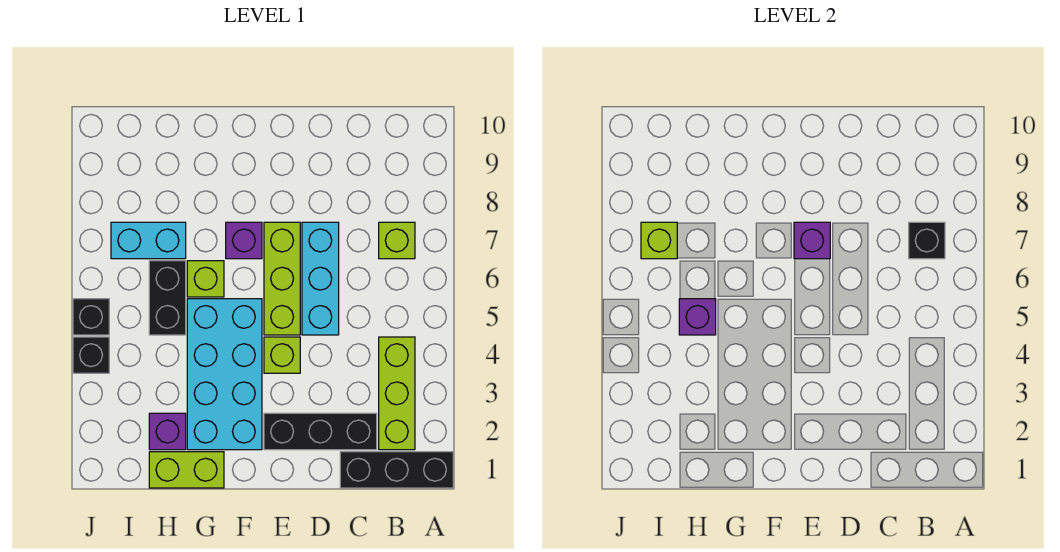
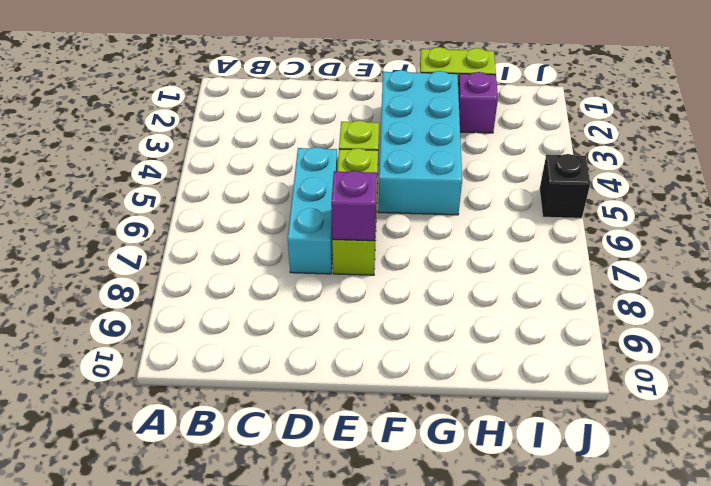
none -> black 1x3 brick [340,452,453,488]
none -> lime 1x3 brick [379,337,415,450]
none -> lime 1x1 brick [379,222,415,259]

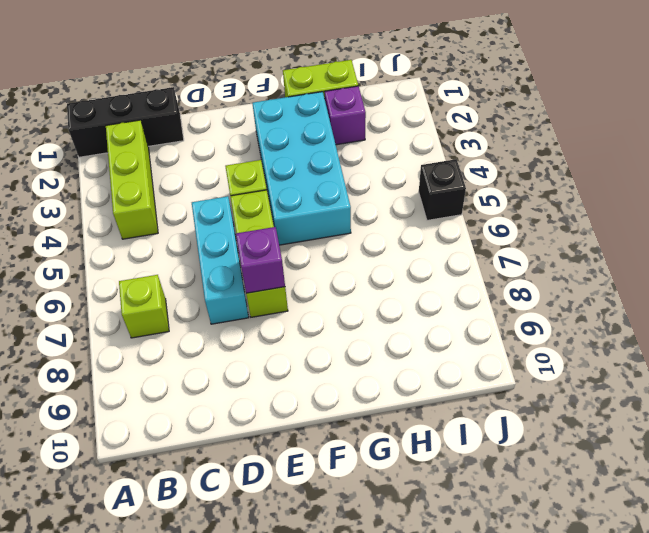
none -> black 1x3 brick [264,413,377,450]
none -> purple 1x1 brick [226,222,262,259]
none -> lime 1x1 brick [187,261,224,297]

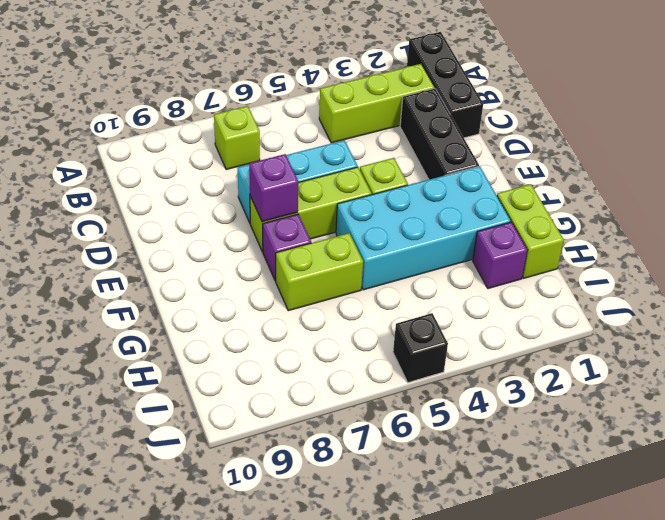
lime 1x2 brick [276,233,363,311] -> lime 1x1 brick [187,261,224,297]
none -> black 1x2 brick [149,261,186,335]
none -> cyan 1x2 brick [111,222,186,259]
none -> black 1x1 brick [73,337,109,373]

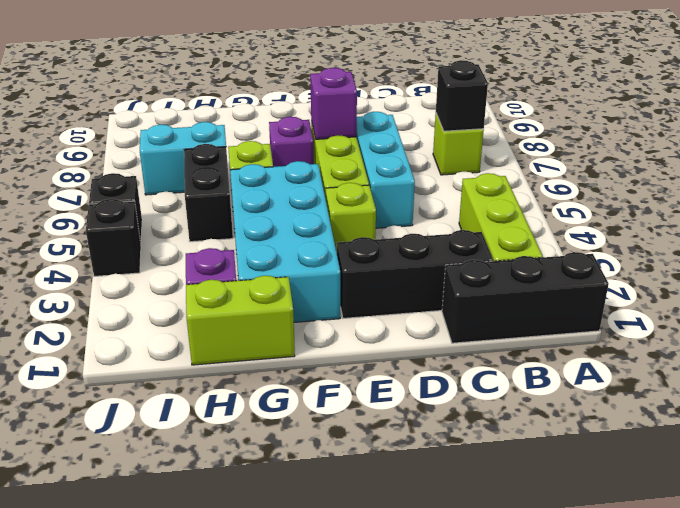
none -> purple 1x1 brick [679,299,716,335]
none -> lime 1x1 brick [641,222,677,259]

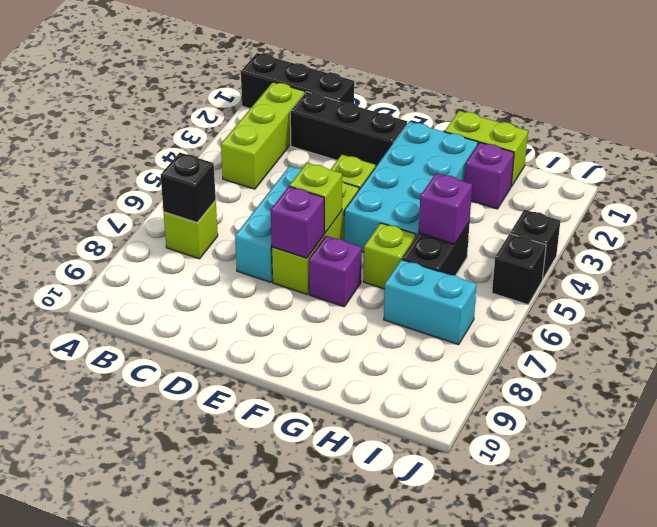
lime 1x1 brick [290,163,342,233] -> lime 1x1 brick moved to [641,222,677,259]

